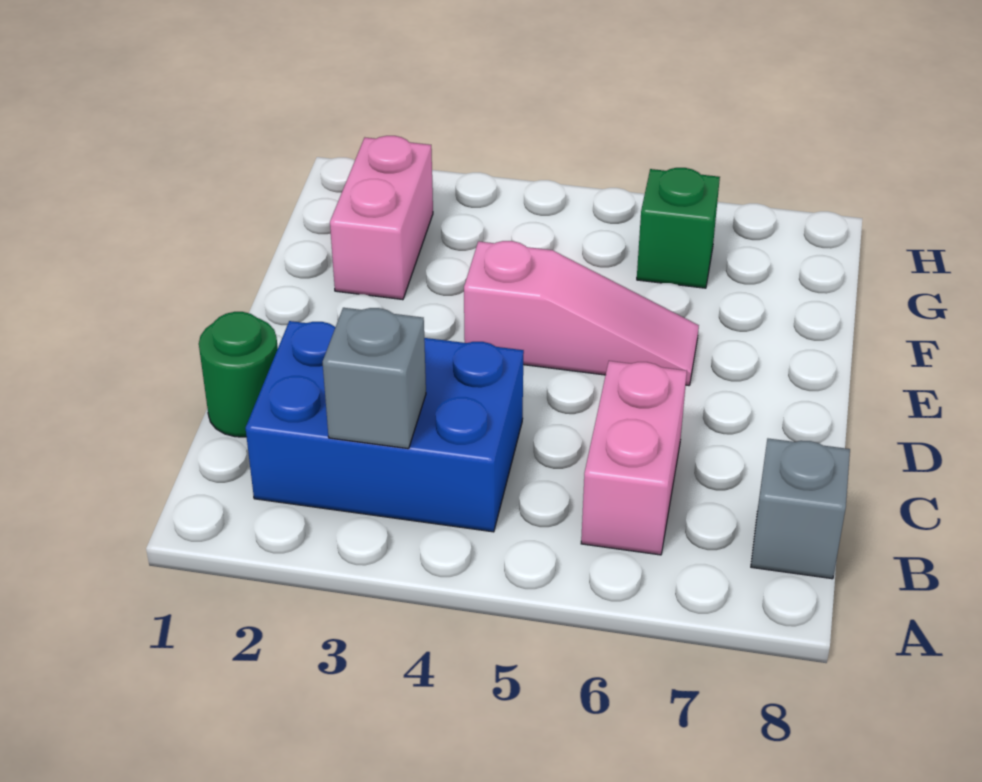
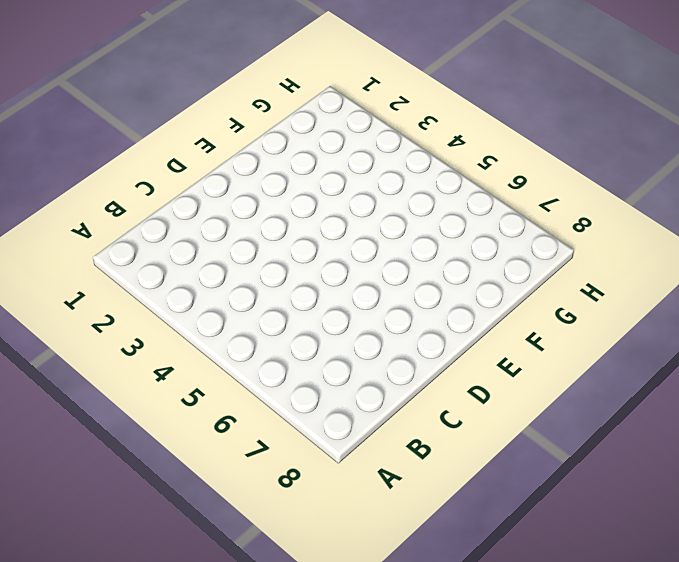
none -> blue 2x3 brick [246,321,524,532]
none -> pink 1x2 brick [581,361,687,555]

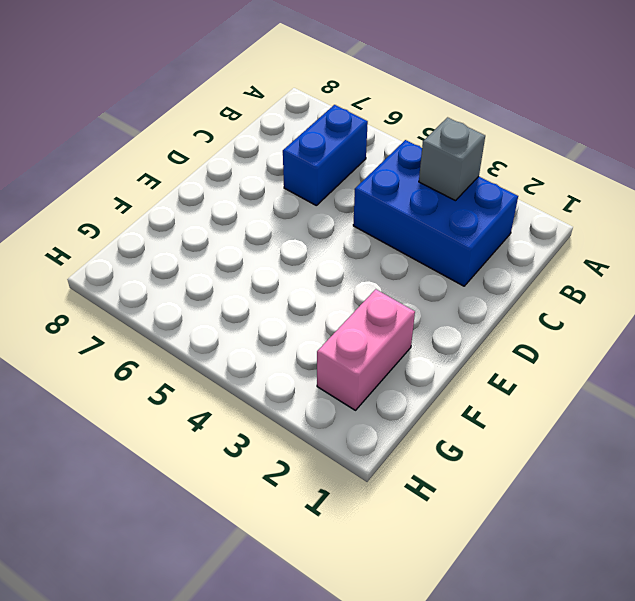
blue 1x2 brick [283,105,368,205] -> pink 1x2 brick [581,361,687,555]
none -> grey 1x1 brick [751,439,850,579]
none -> green 1x1 round brick [199,312,278,437]

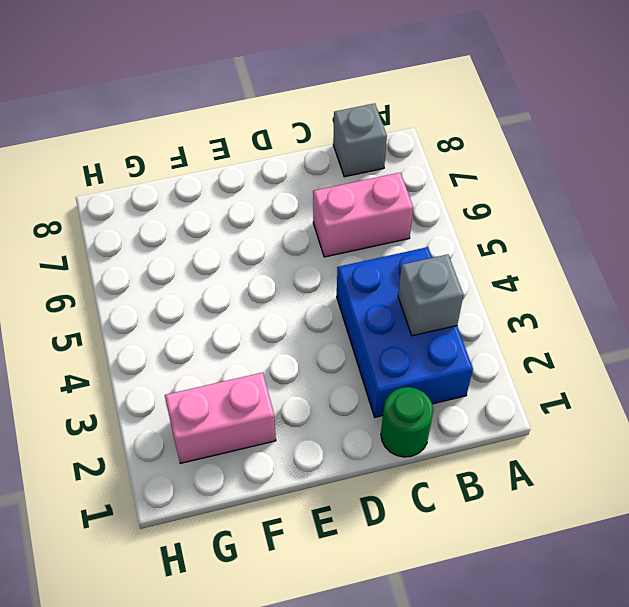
none -> pink 1x3 slope [464,241,699,385]
none -> green 1x1 brick [637,168,720,288]

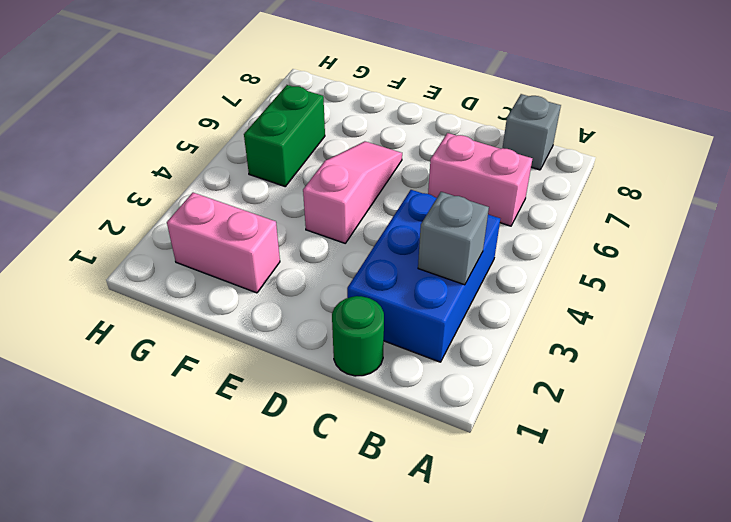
green 1x2 brick [244,85,325,186] -> green 1x1 brick [637,168,720,288]

